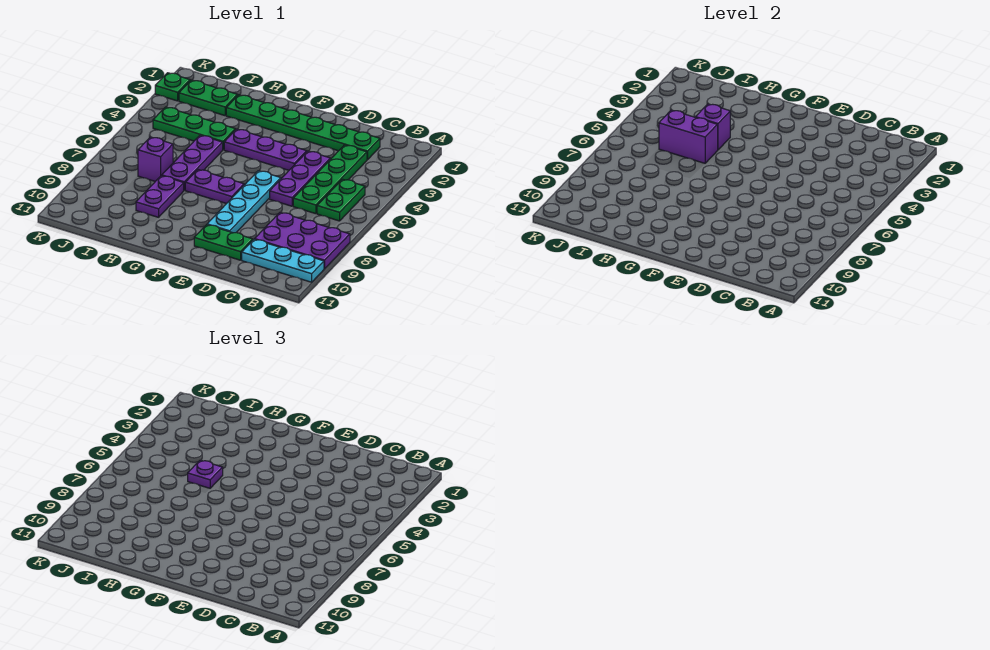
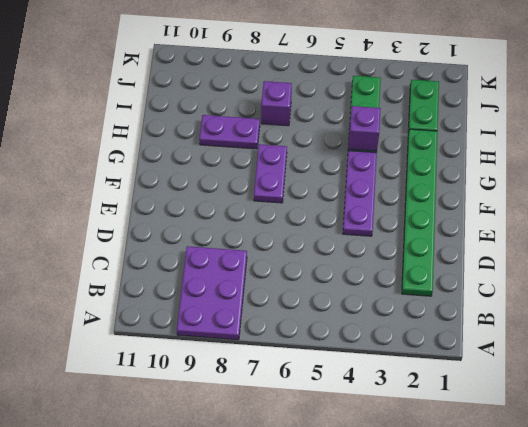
none -> cyan 1x3 plate [242,239,324,282]
none -> green 1x2 plate [317,179,365,221]
none -> green 1x4 plate [293,145,367,214]

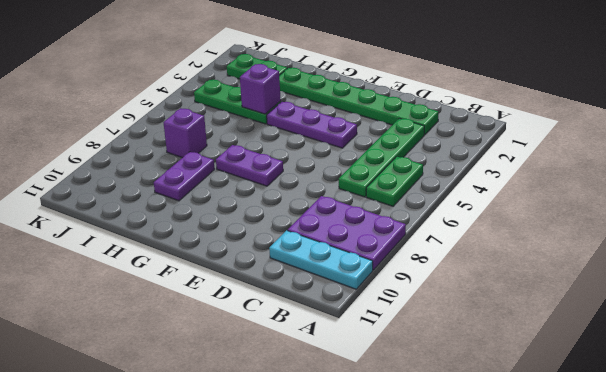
none -> purple 1x3 plate [270,151,330,206]
none -> green 1x2 plate [194,225,253,260]
none -> cyan 1x4 plate [207,171,281,233]

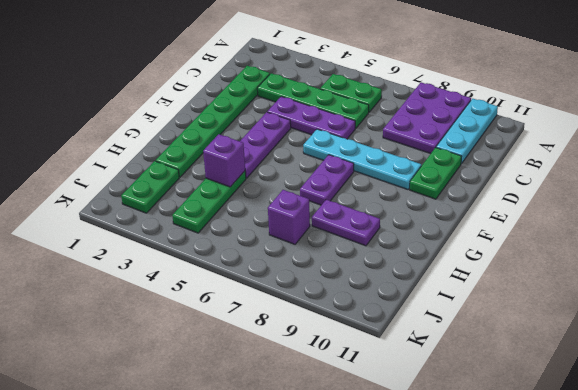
none -> purple 1x3 plate [162,135,223,190]
none -> green 1x1 plate [155,73,190,101]
none -> purple 1x2 brick [659,110,718,163]

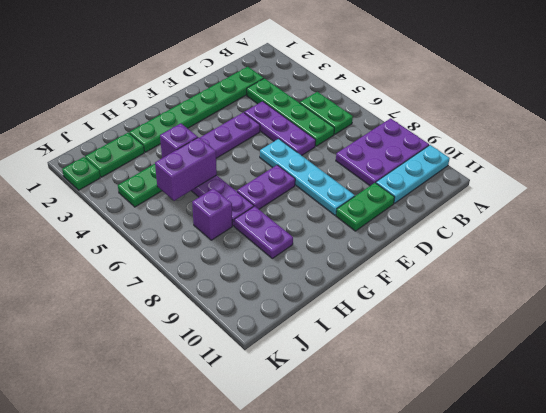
none -> purple 1x1 plate [188,460,223,488]

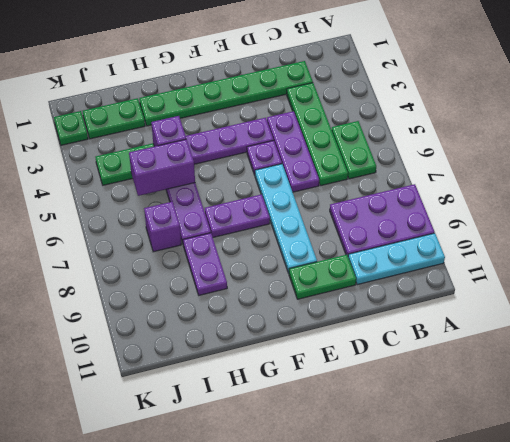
purple 1x1 plate [247,141,282,175] -> purple 1x1 plate moved to [188,460,223,488]

